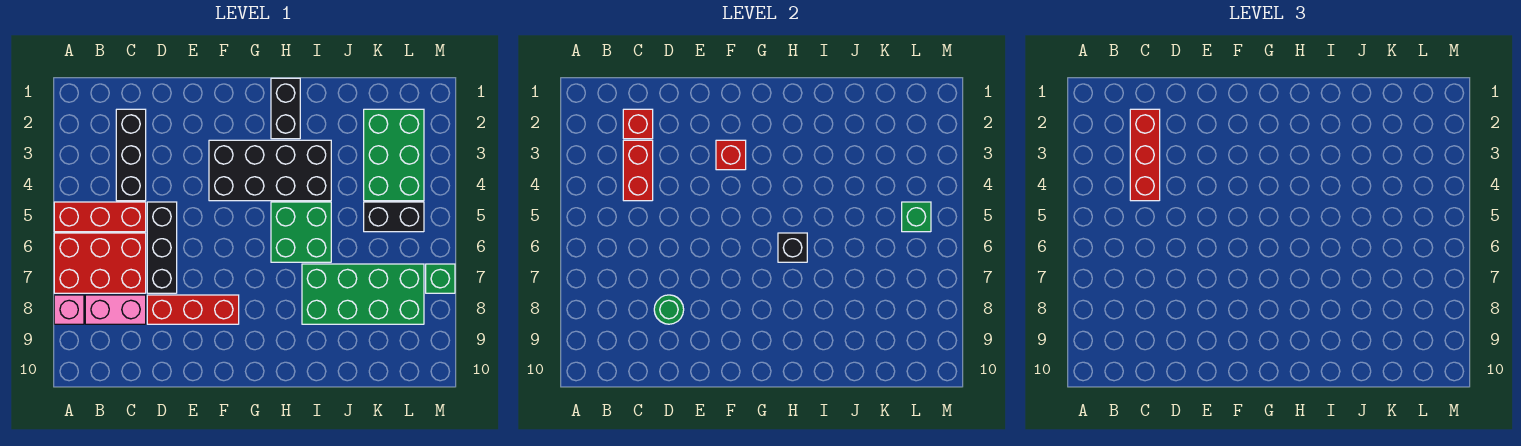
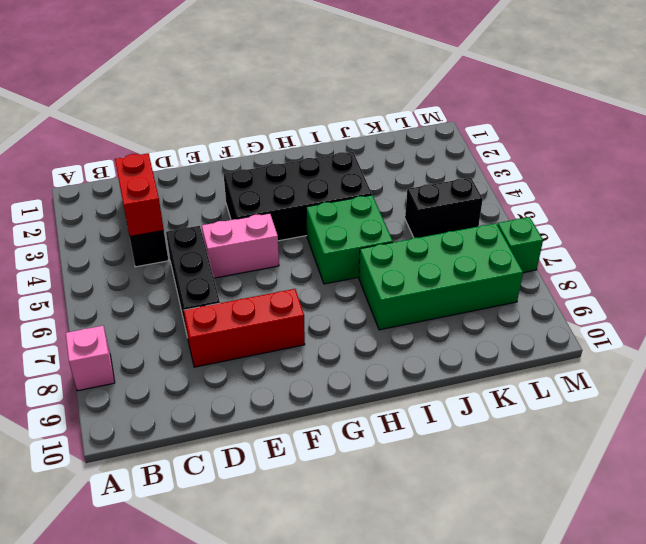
pink 1x2 brick [202,213,279,278] -> pink 1x2 brick moved to [85,295,146,324]
none -> red 1x3 brick [54,202,146,232]
none -> red 2x3 brick [54,233,146,293]
none -> black 1x2 brick [271,78,300,139]

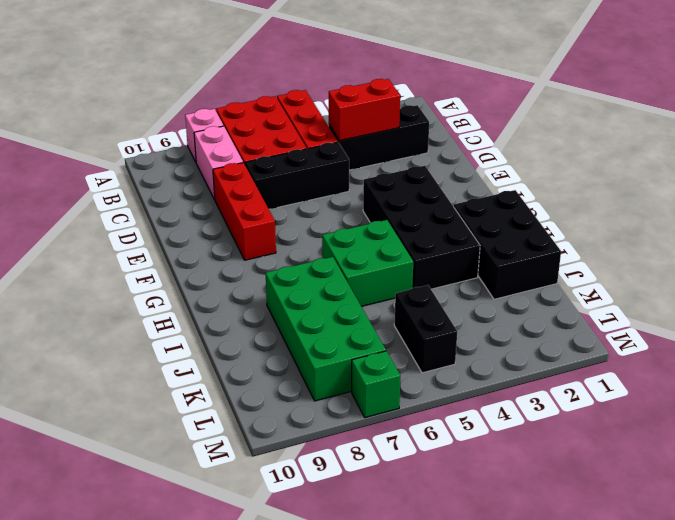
black 2x3 brick [454,190,561,299] -> black 1x2 brick [271,78,300,139]
none -> green 2x3 brick [364,109,424,201]
none -> red 1x1 brick [623,109,653,139]
none -> green 1x1 round brick [654,295,684,324]

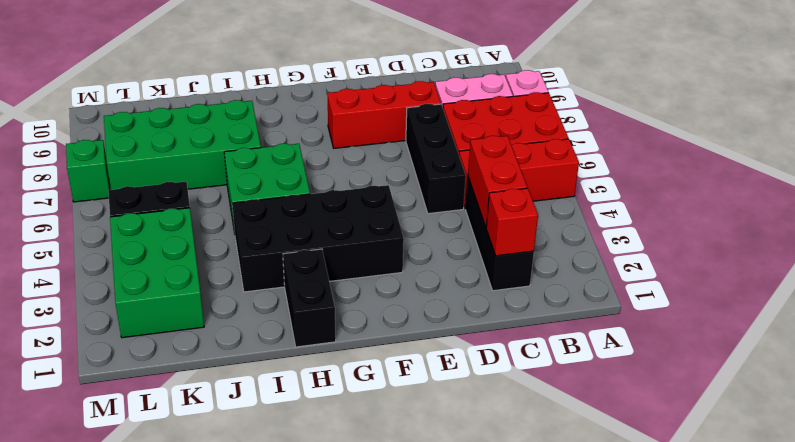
none -> green 1x1 round brick [654,295,684,324]
none -> red 1x1 brick [716,140,746,170]
none -> black 1x1 brick [778,233,807,262]

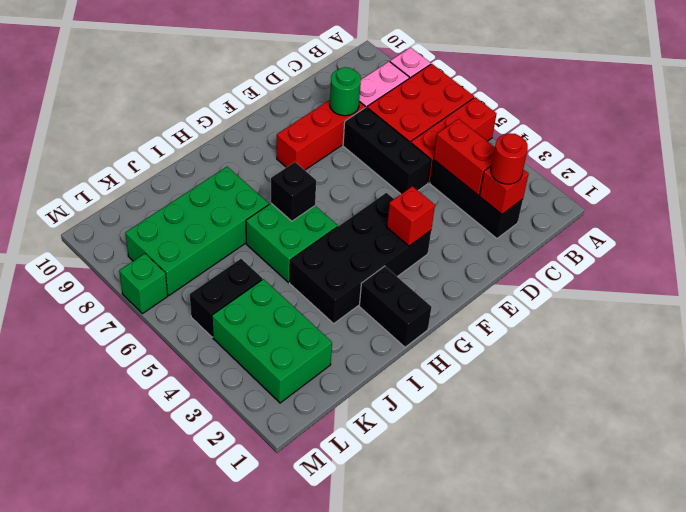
red 1x1 round brick [491,133,528,184] -> red 1x3 brick [1130,109,1160,201]
none -> green 1x1 brick [902,202,931,232]

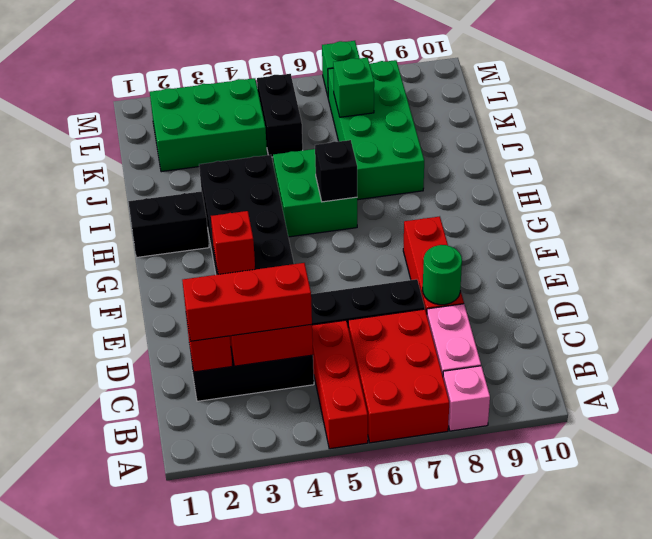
green 1x1 brick [333,58,374,117] -> green 1x1 brick moved to [902,202,931,232]

